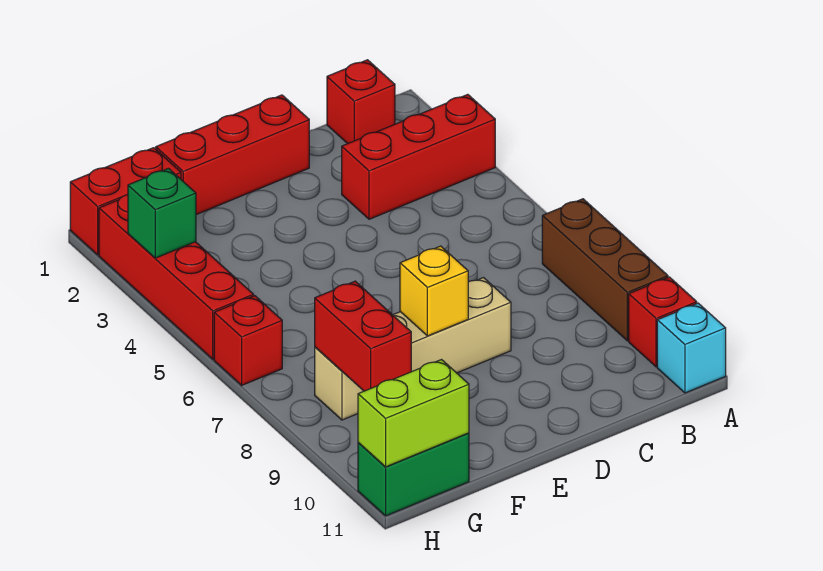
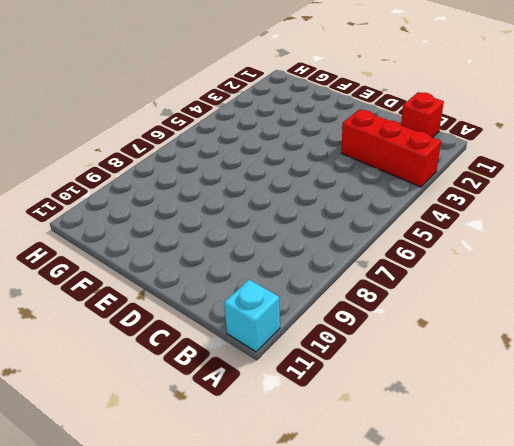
none -> brown 1x3 brick [542,199,668,341]
none -> red 1x1 brick [629,277,697,367]
none -> red 1x3 brick [156,95,309,215]

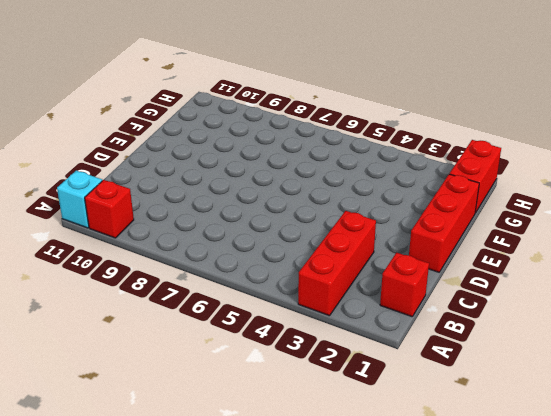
none -> brown 1x3 brick [542,199,668,341]
none -> tan 1x4 brick [315,278,511,420]
none -> green 1x2 brick [358,433,469,516]

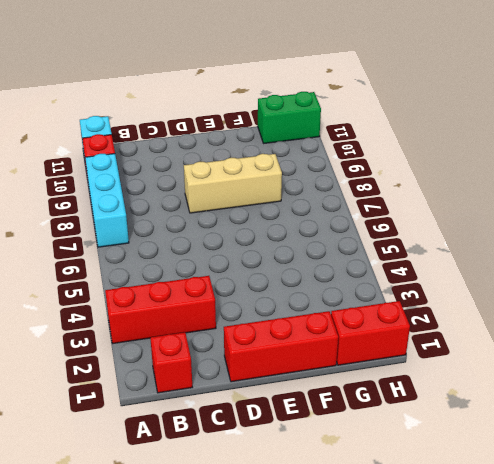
cyan 1x3 brick [85,154,129,247] -> brown 1x3 brick [542,199,668,341]
tan 1x3 brick [184,154,282,213] -> tan 1x4 brick [315,278,511,420]
none -> red 1x4 brick [99,195,254,359]
none -> red 1x1 brick [214,296,282,385]
none -> yellow 1x1 brick [400,246,468,336]

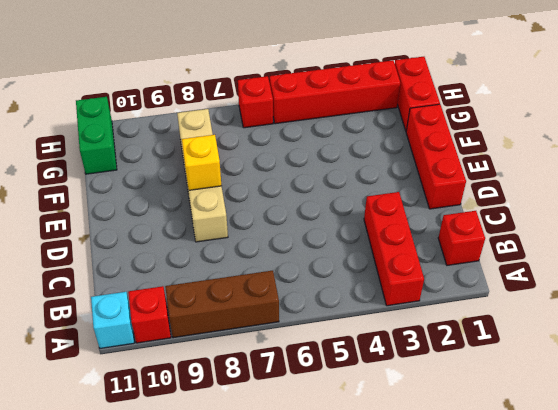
none -> red 1x2 brick [315,281,411,391]
none -> lime 1x2 brick [358,360,469,467]
none -> green 1x1 brick [128,168,196,258]

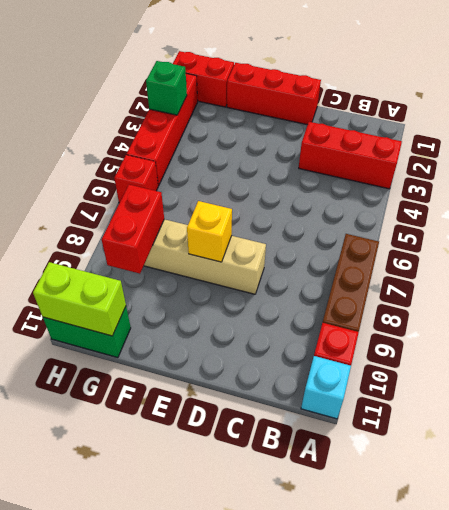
none -> red 1x1 brick [327,60,395,144]

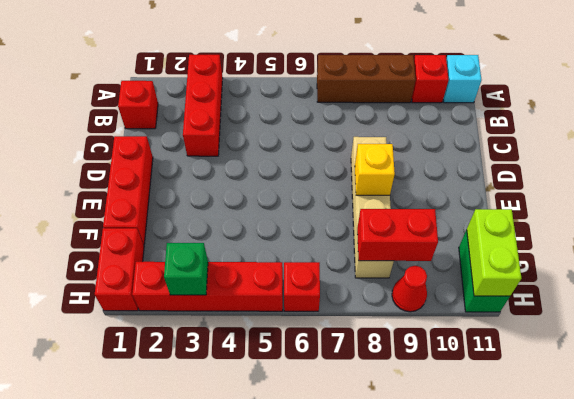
red 1x1 cone [392,266,427,312] -> none

